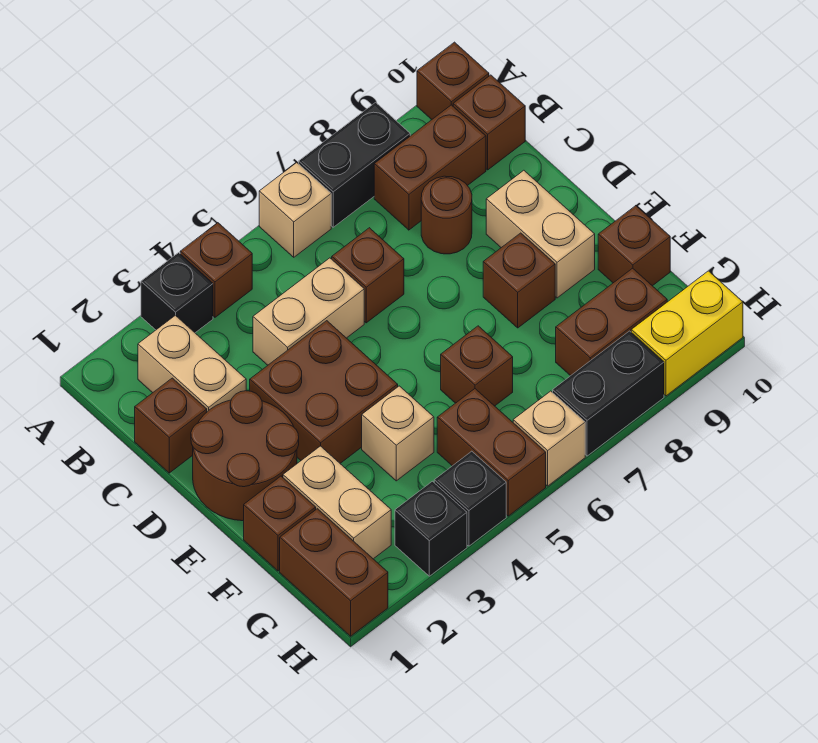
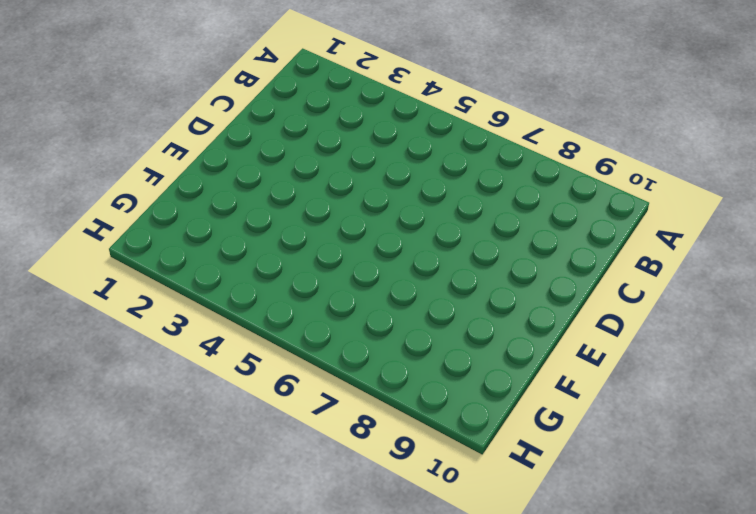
none -> black 1x1 brick [141,253,213,333]
none -> brown 1x1 brick [180,223,252,317]
none -> tan 1x1 brick [259,163,331,257]

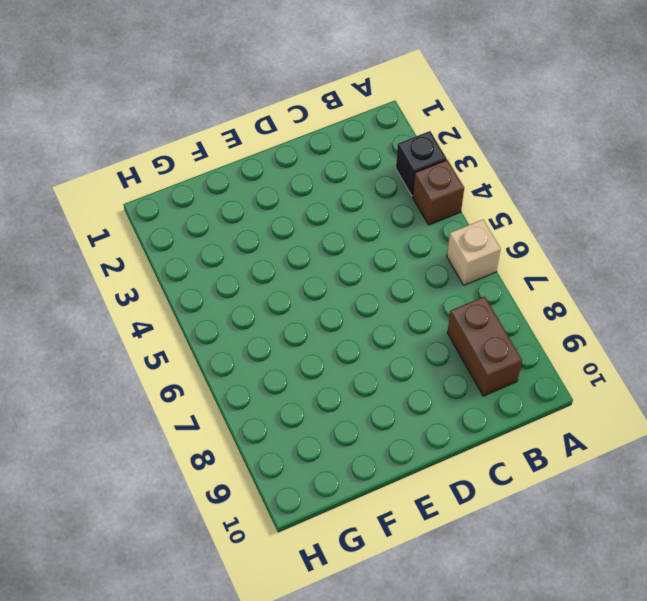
none -> black 1x2 brick [299,102,410,227]
none -> brown 1x1 brick [417,42,489,119]
none -> tan 1x2 brick [138,315,246,412]

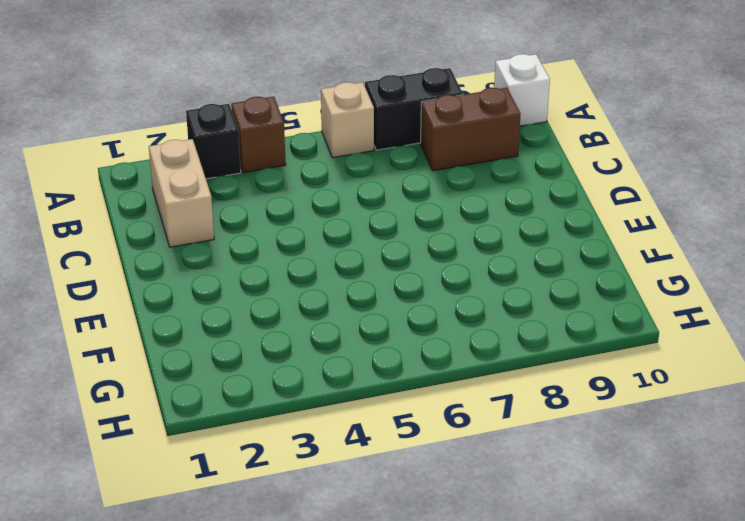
white 1x1 brick [494,54,550,126] -> brown 1x1 brick [417,42,489,119]
none -> brown 1x1 brick [453,75,525,170]
none -> brown 1x1 brick [135,378,207,473]
none -> tan 1x2 brick [253,258,364,365]

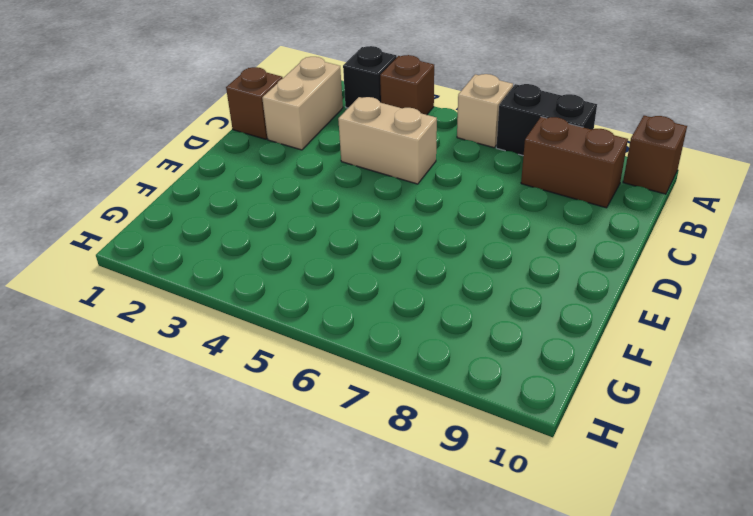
none -> brown 1x1 brick [453,75,525,170]
none -> brown 1x1 brick [332,228,404,323]
none -> brown 1x1 round brick [421,176,472,254]

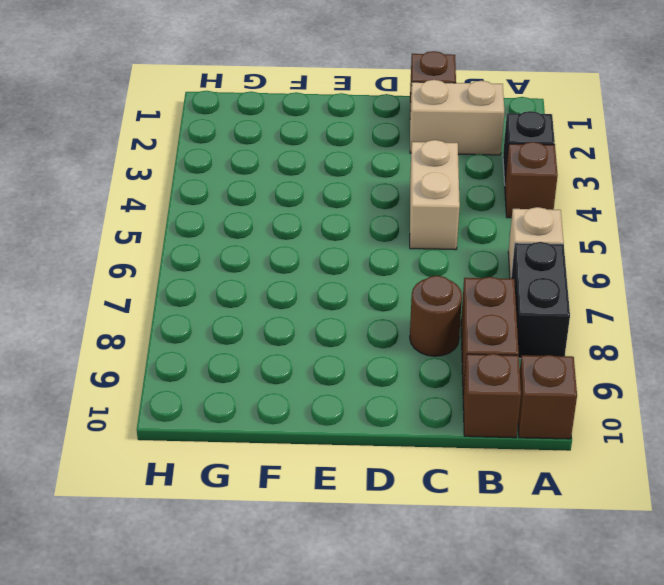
none -> brown 1x1 brick [332,228,404,323]
none -> brown 2x2 round brick [191,391,299,521]
none -> brown 2x2 brick [250,321,398,463]

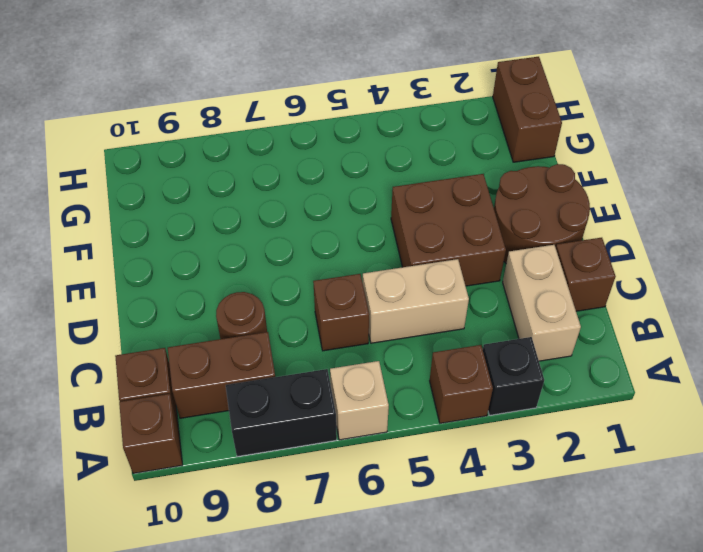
none -> tan 1x2 brick [486,170,595,298]
none -> brown 1x1 brick [483,233,555,328]
none -> brown 1x1 brick [244,476,316,571]

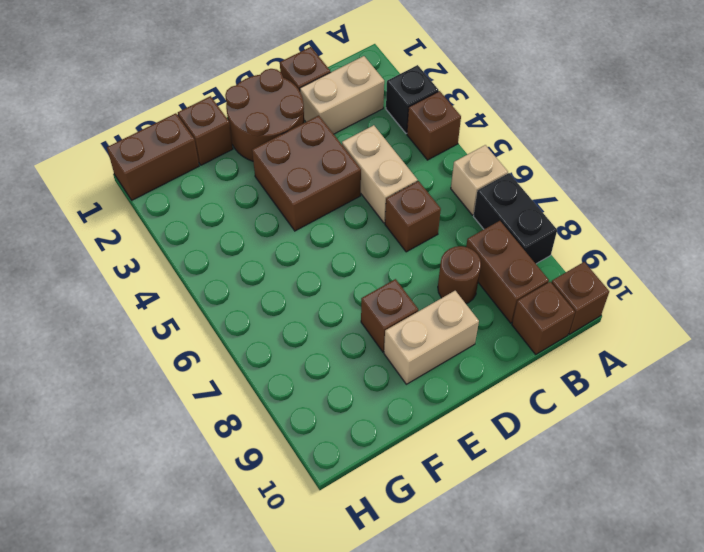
none -> tan 1x2 brick [283,446,391,559]
none -> tan 1x1 brick [362,386,434,481]
none -> brown 1x1 brick [441,326,513,406]

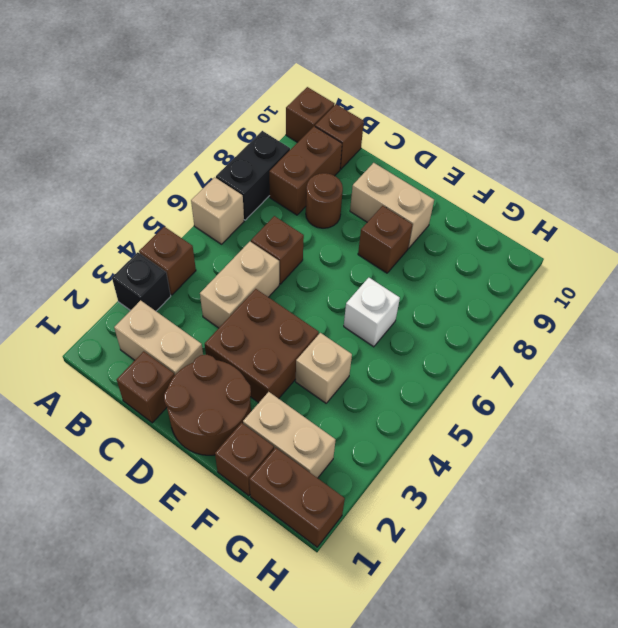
white 1x1 brick [344,278,400,347] -> brown 1x1 brick [441,326,513,406]
none -> brown 1x1 brick [598,206,670,286]
none -> brown 1x2 brick [437,389,546,516]
none -> brown 1x2 brick [556,268,667,376]

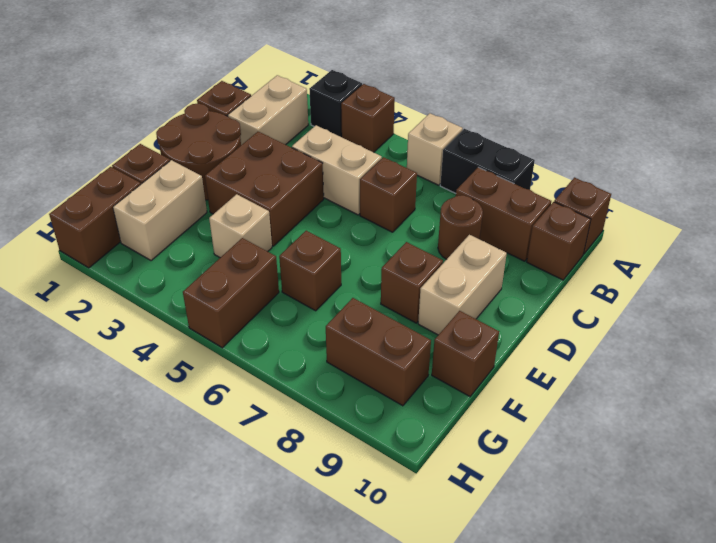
none -> black 1x1 brick [395,481,467,576]
none -> black 1x1 brick [434,451,506,546]
none -> tan 1x1 brick [513,391,585,486]

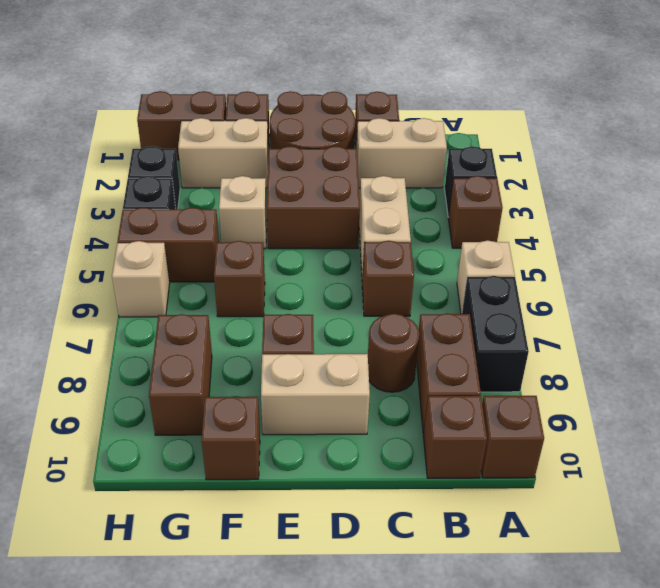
none -> black 1x2 brick [553,331,664,456]
none -> yellow 1x2 brick [631,271,743,396]

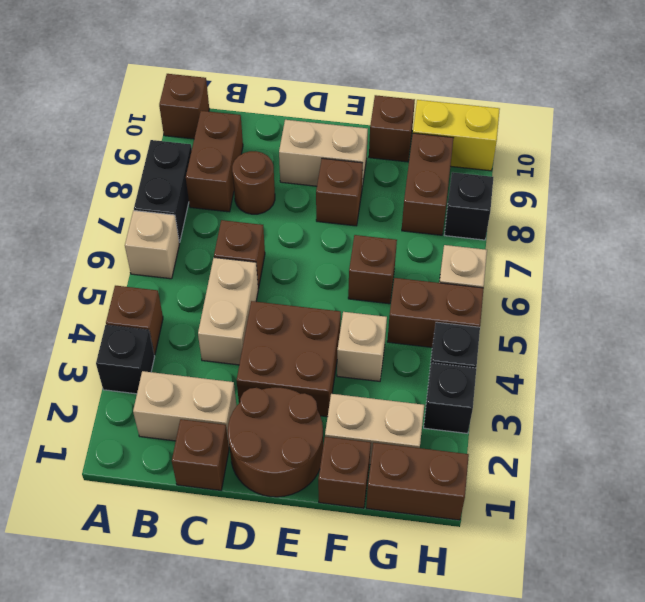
yellow 1x2 brick [413,100,500,171] -> yellow 1x2 brick turned to [631,271,743,396]
black 1x1 brick [445,172,493,240] -> black 1x2 brick [553,331,664,456]
none -> brown 1x1 brick [453,75,525,170]

